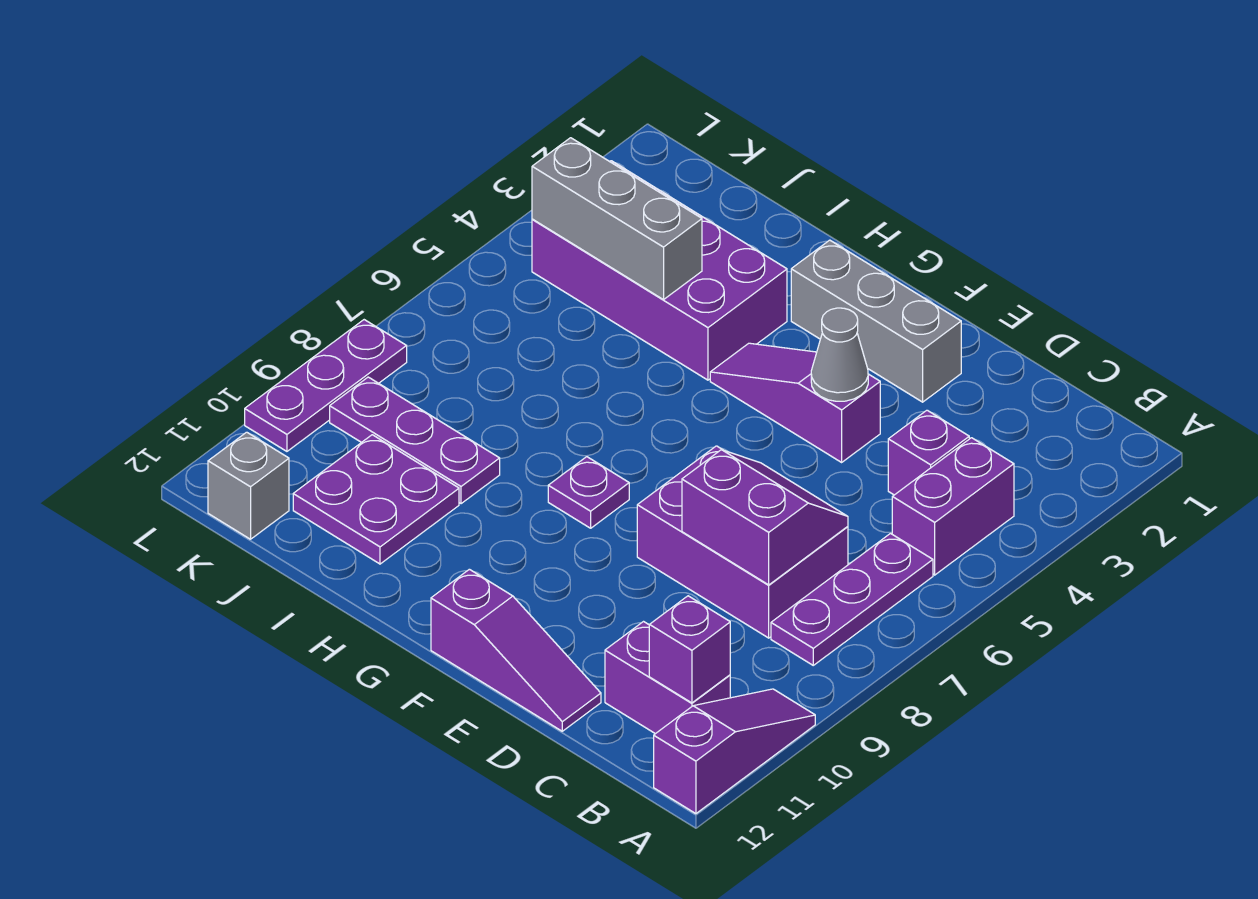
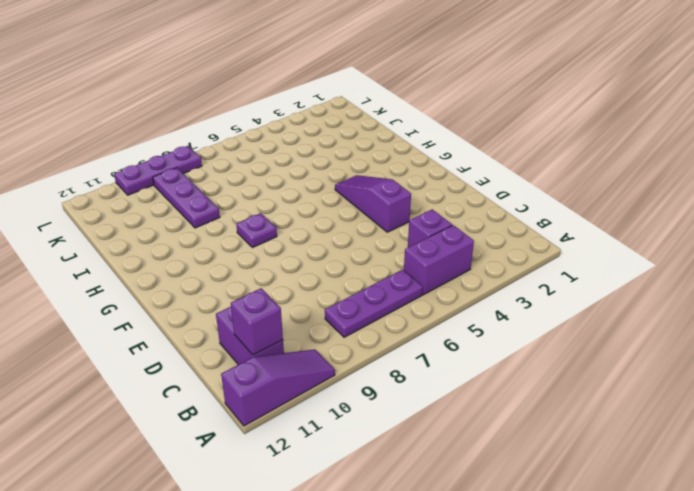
none -> purple 2x3 brick [637,446,848,638]
none -> purple 1x3 slope [431,569,601,731]
none -> grey 1x3 brick [791,240,961,402]

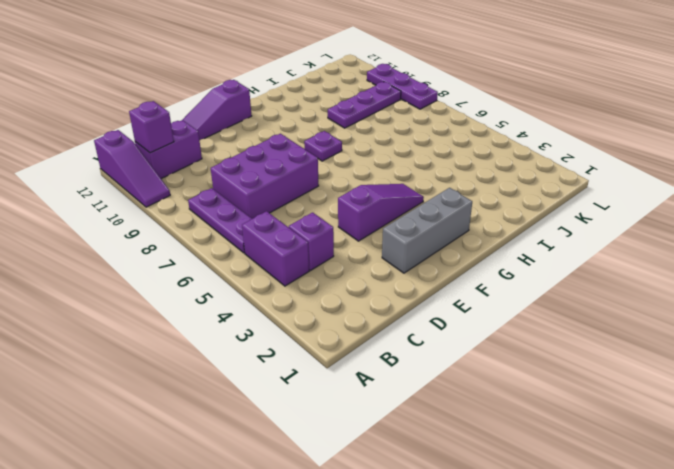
none -> purple 2x4 brick [532,161,787,380]
none -> purple 2x2 plate [293,435,459,564]
none -> grey 1x1 brick [208,432,289,539]

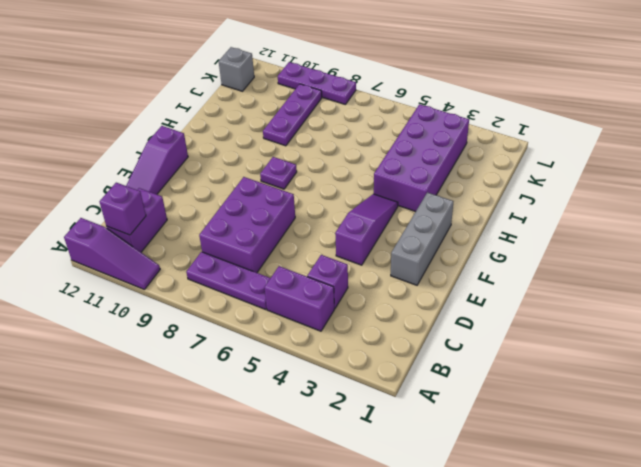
none -> purple 2x2 plate [293,435,459,564]
none -> purple 2x2 slope [682,450,848,585]
none -> grey 1x1 cone [811,308,868,401]

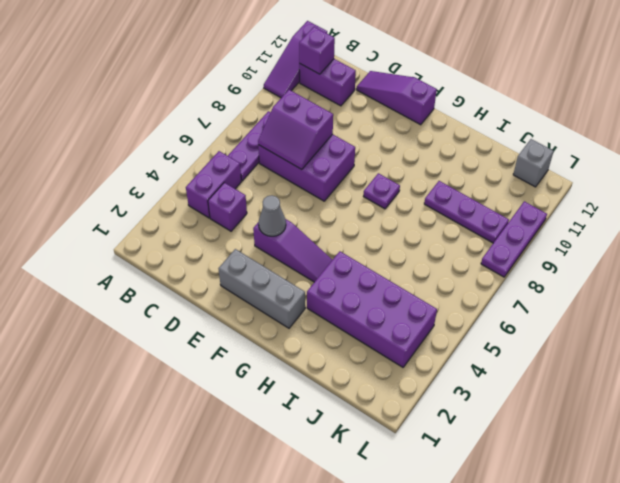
none -> purple 2x2 plate [293,435,459,564]
none -> grey 1x3 brick [532,138,702,300]

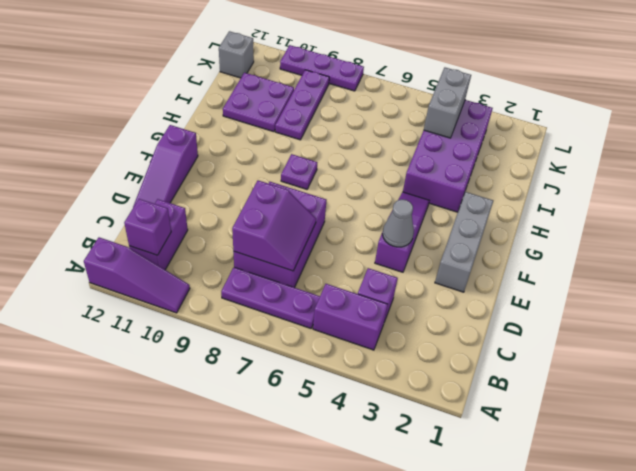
grey 1x2 brick [424,68,471,138] -> grey 1x3 brick [532,138,702,300]

